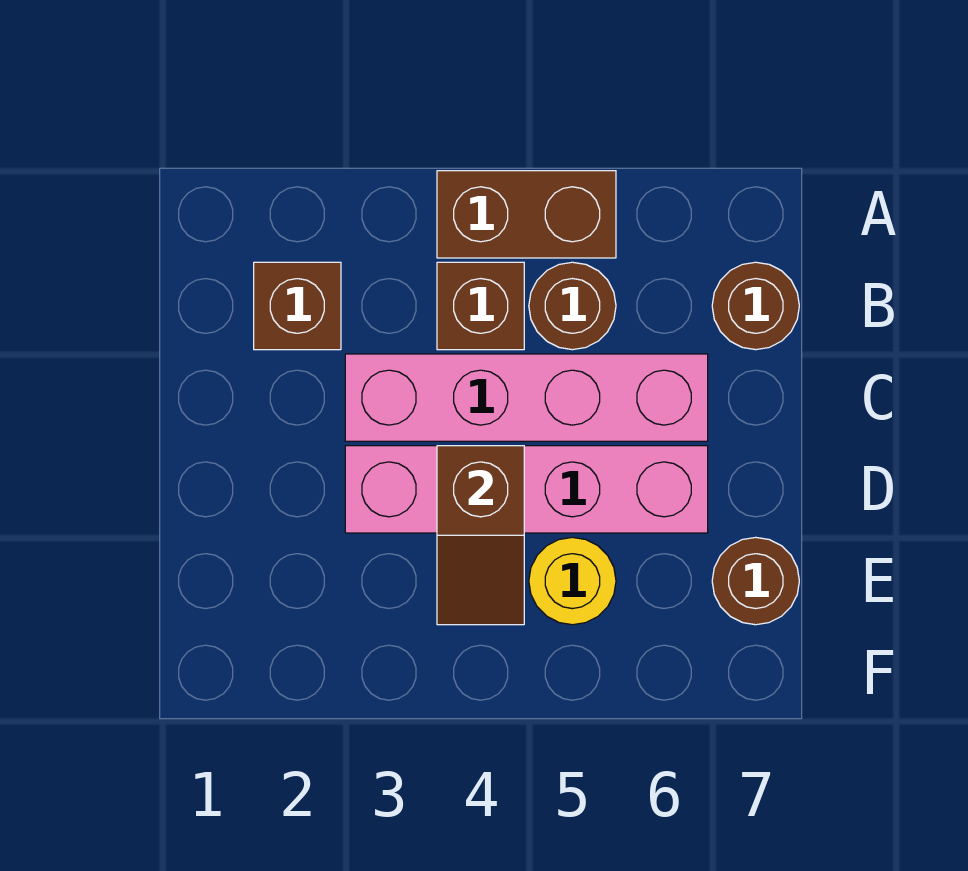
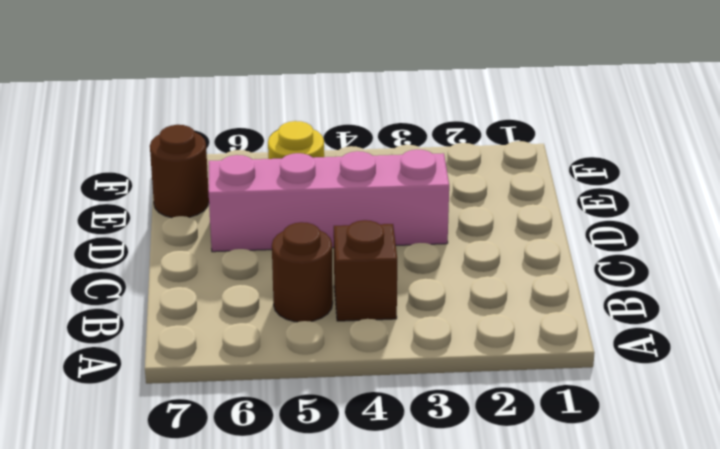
none -> brown 1x2 brick [437,171,616,258]
none -> brown 1x1 brick [254,262,341,350]

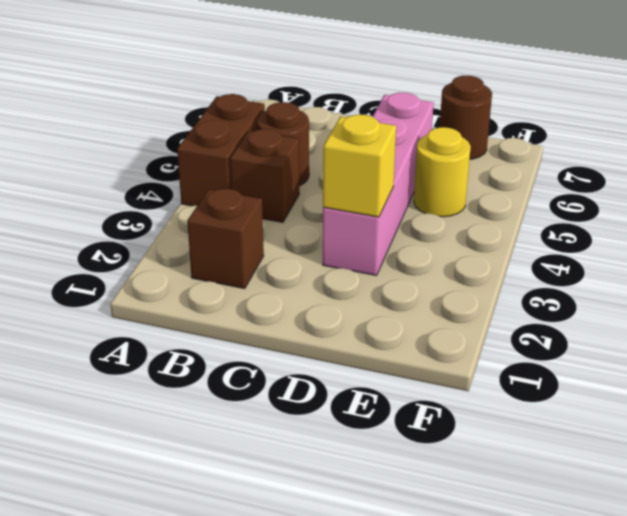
yellow 1x1 brick [323,115,396,217] -> none
none -> brown 1x1 round brick [712,262,799,350]
none -> pink 1x4 brick [345,354,708,441]

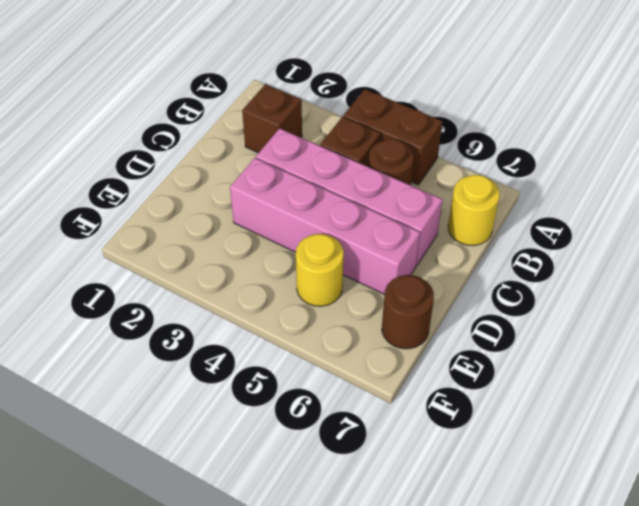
yellow 1x1 round brick [448,175,500,246] -> brown 1x1 round brick [712,262,799,350]
none -> brown 1x2 slope [437,446,524,625]

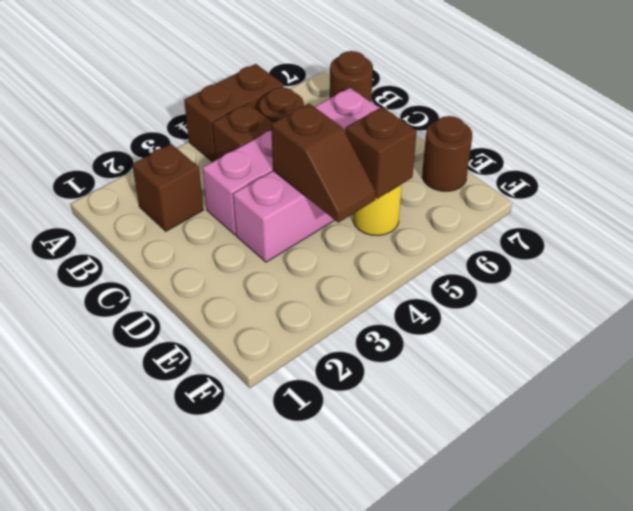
brown 1x1 brick [345,107,417,199] -> none

